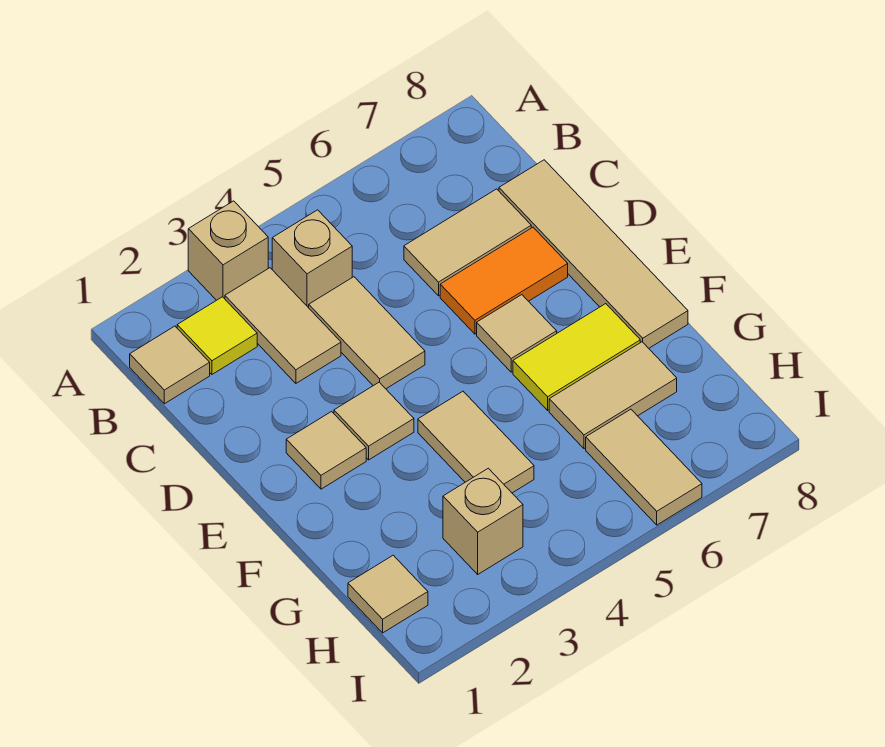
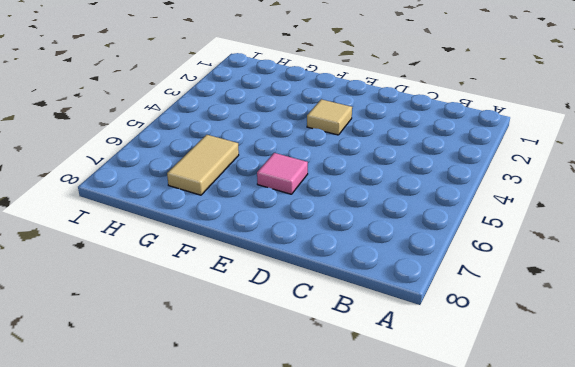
pink 1x1 tile [257,153,308,194] -> tan 1x1 tile [477,295,557,372]
none -> tan 1x1 brick [188,201,268,300]
none -> tan 1x1 tile [130,326,210,404]
none -> yellow 1x1 tile [177,297,257,374]

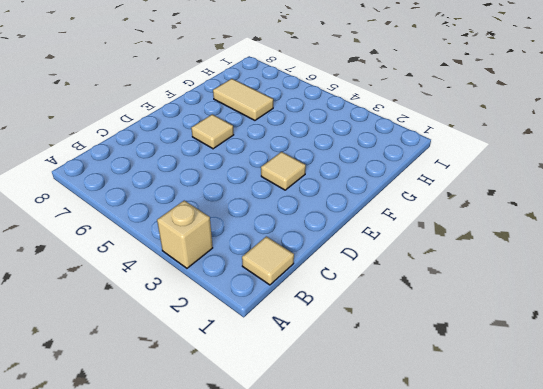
none -> yellow 1x1 tile [177,297,257,374]
none -> tan 1x2 tile [225,268,341,383]
none -> tan 1x1 brick [272,210,352,308]

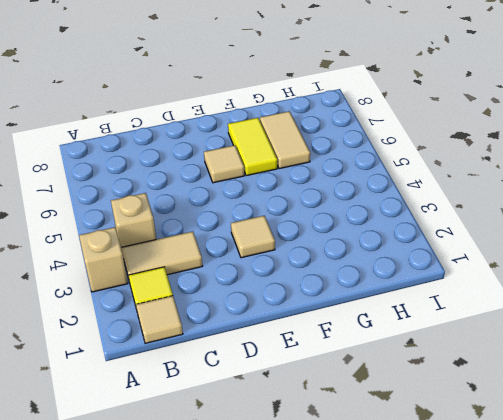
none -> tan 1x2 tile [309,277,425,389]
none -> tan 1x2 tile [404,189,531,296]
none -> tan 1x4 tile [499,160,688,348]

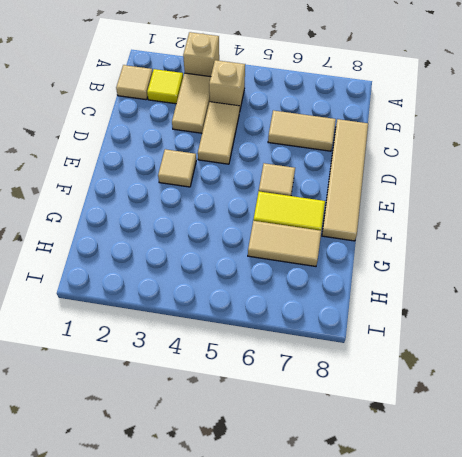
none -> orange 1x2 tile [440,227,568,334]
none -> tan 1x1 tile [286,412,366,489]
none -> tan 1x2 tile [418,391,534,493]

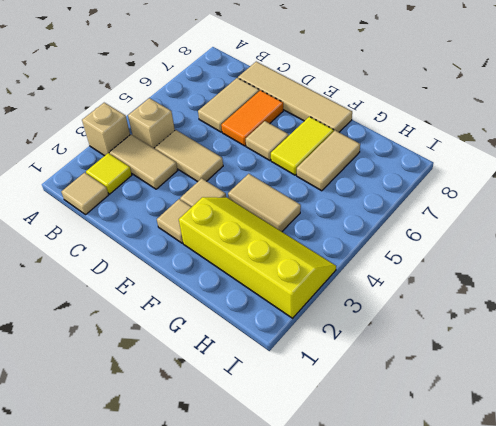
yellow 2x4 slope [179,197,336,318] -> tan 1x1 brick [443,468,523,574]
none -> tan 1x1 tile [348,555,428,633]
none -> tan 1x2 tile [586,409,702,525]

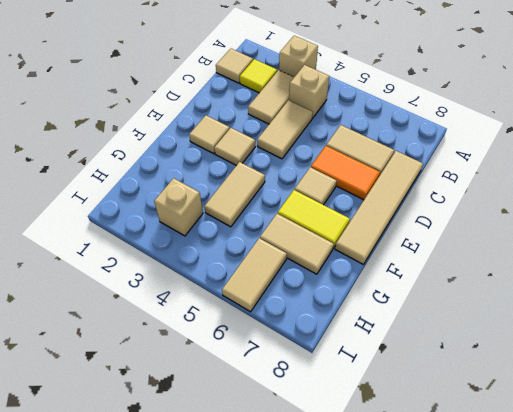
none -> tan 1x1 tile [348,555,428,633]

